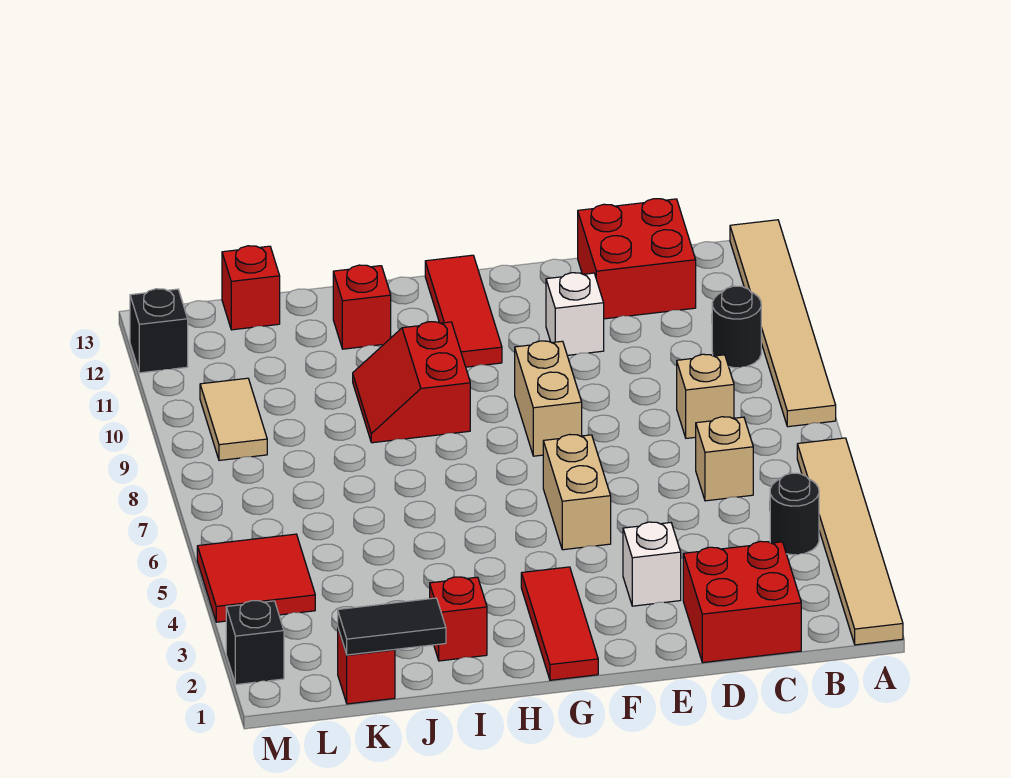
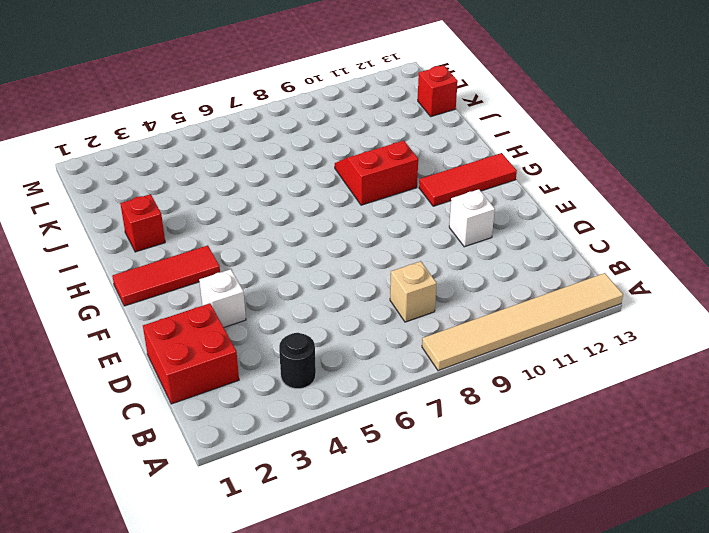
none -> tan 1x6 tile [797,438,903,645]
none -> black 1x1 round brick [712,286,761,368]
none -> tan 1x1 brick [696,417,753,501]

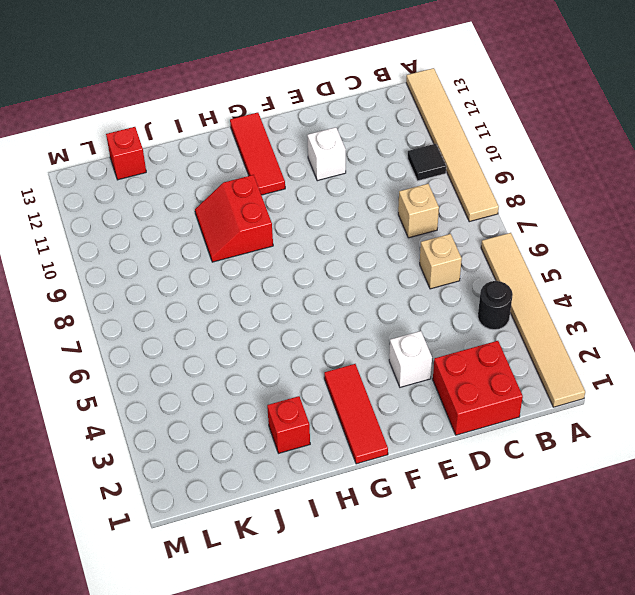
black 1x1 tile [407,144,446,181] -> black 1x1 round brick [712,286,761,368]
none -> red 2x2 brick [578,199,696,319]
none -> tan 1x2 brick [543,434,611,550]
none -> tan 1x2 brick [515,341,582,456]

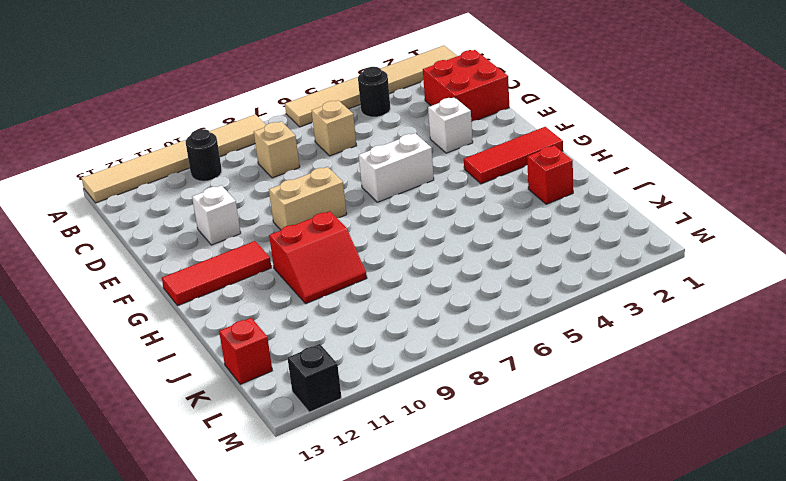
white 1x2 brick [359,133,434,202] -> tan 1x2 brick [543,434,611,550]
none -> red 2x2 brick [578,199,696,319]
none -> red 1x1 brick [333,265,391,349]
none -> red 1x1 brick [338,629,395,704]

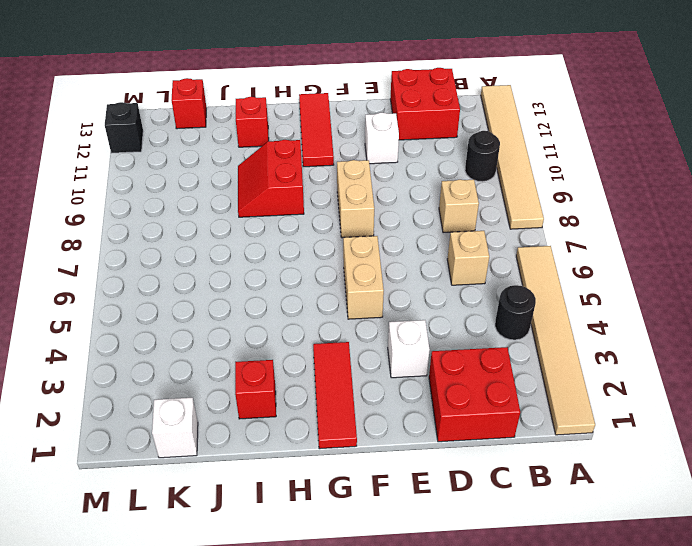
white 1x1 brick [152,398,198,458] -> red 1x1 brick [338,629,395,704]
none -> red 2x2 tile [197,534,315,622]
none -> tan 1x2 tile [200,378,267,460]
none -> black 1x1 brick [226,601,284,685]

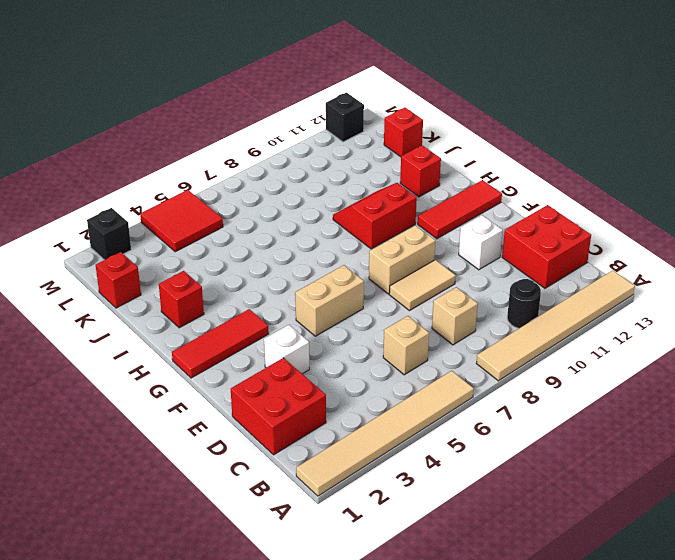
tan 1x2 tile [389,260,456,311] -> tan 1x2 tile moved to [200,378,267,460]
none -> black 1x1 round brick [770,473,819,555]
none -> black 1x2 tile [338,598,446,655]

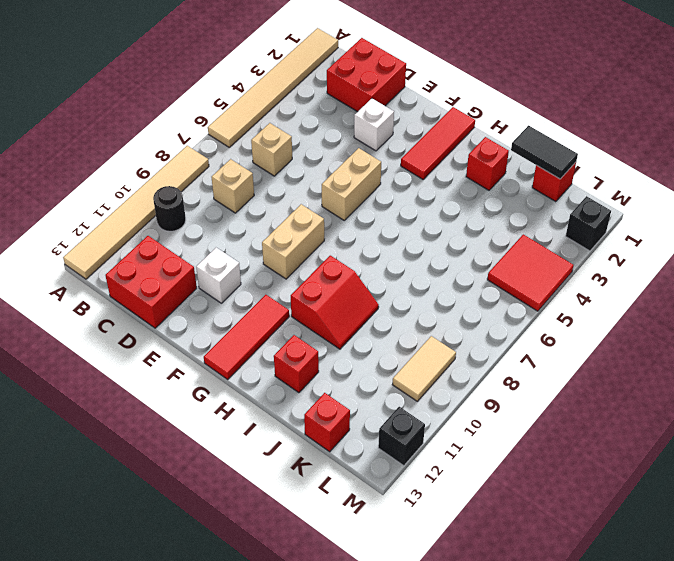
none -> black 1x1 round brick [770,473,819,555]

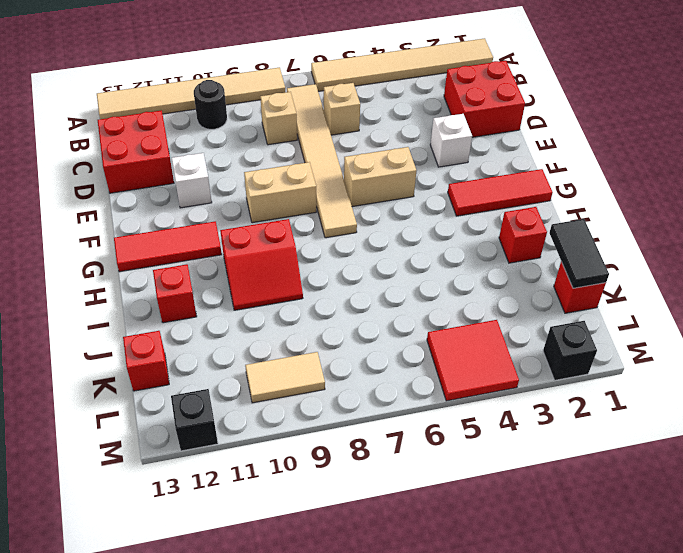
tan 1x6 tile [287,84,357,238] -> none
none -> black 1x1 round brick [770,473,819,555]

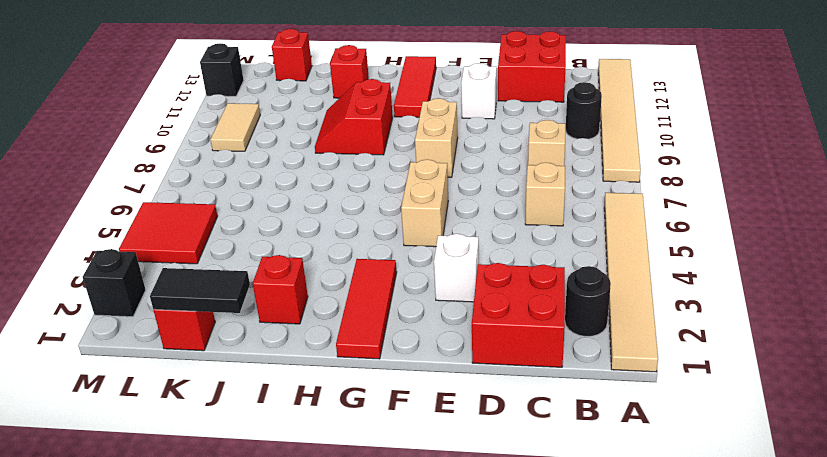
black 1x1 round brick [565,266,611,336] -> black 1x1 round brick moved to [770,473,819,555]

